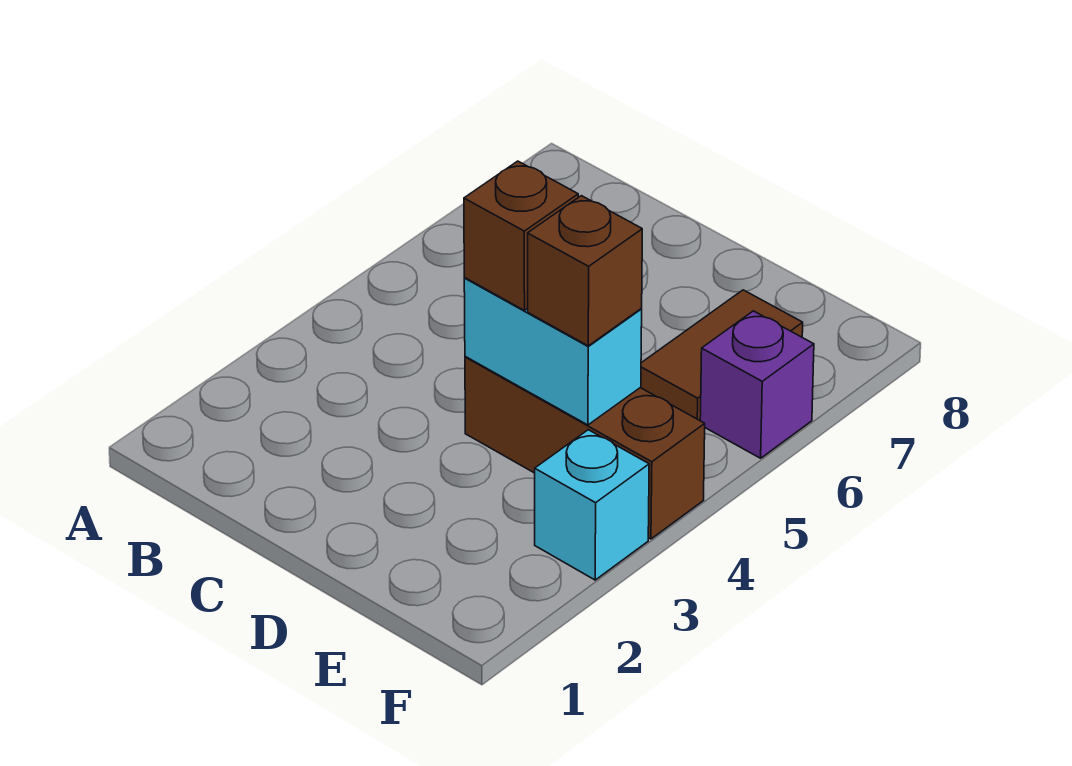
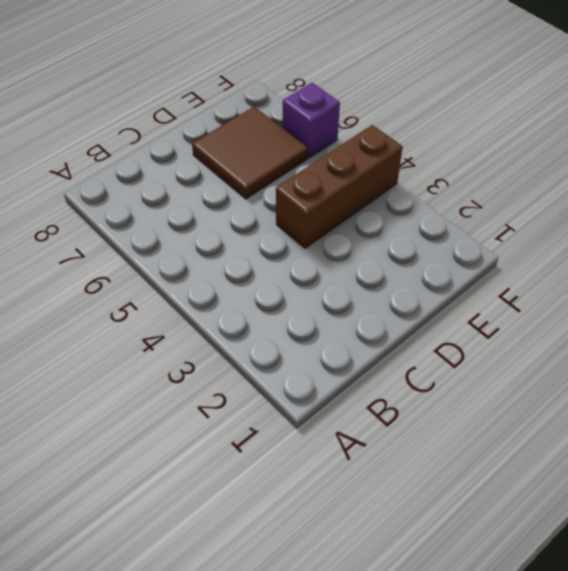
brown 2x2 tile [192,107,308,199] -> brown 1x2 tile [640,290,803,420]
none -> cyan 1x1 brick [535,430,649,580]
none -> cyan 1x2 brick [464,278,642,425]

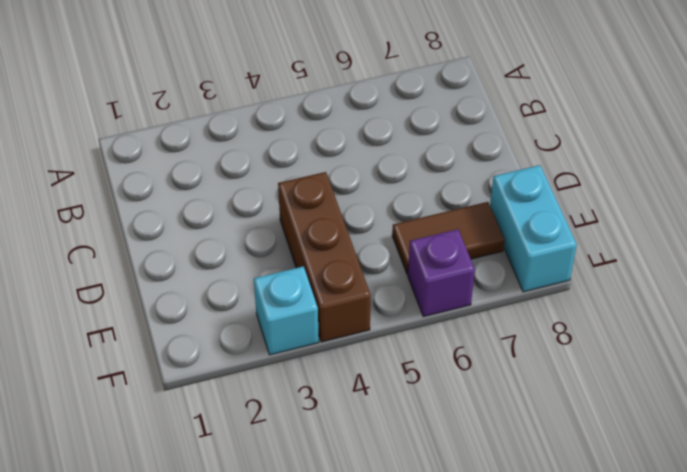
cyan 1x2 brick [490,165,577,292] -> cyan 1x2 brick moved to [464,278,642,425]
none -> brown 1x1 brick [464,161,578,310]
none -> brown 1x1 brick [528,196,642,346]

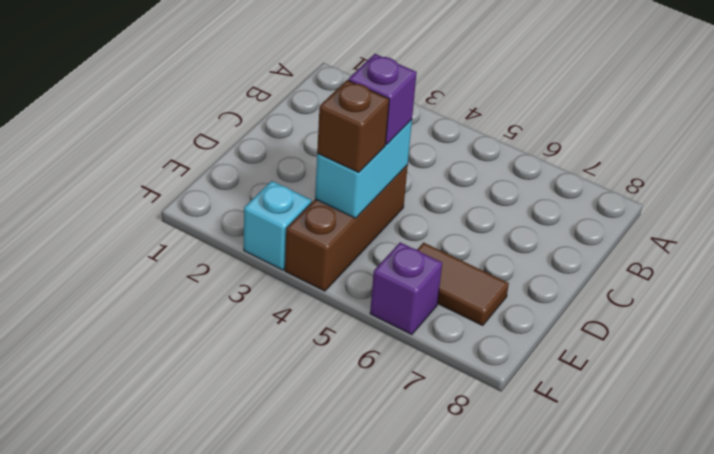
purple 1x1 brick [348,54,417,145] -> brown 1x1 brick [464,161,578,310]

